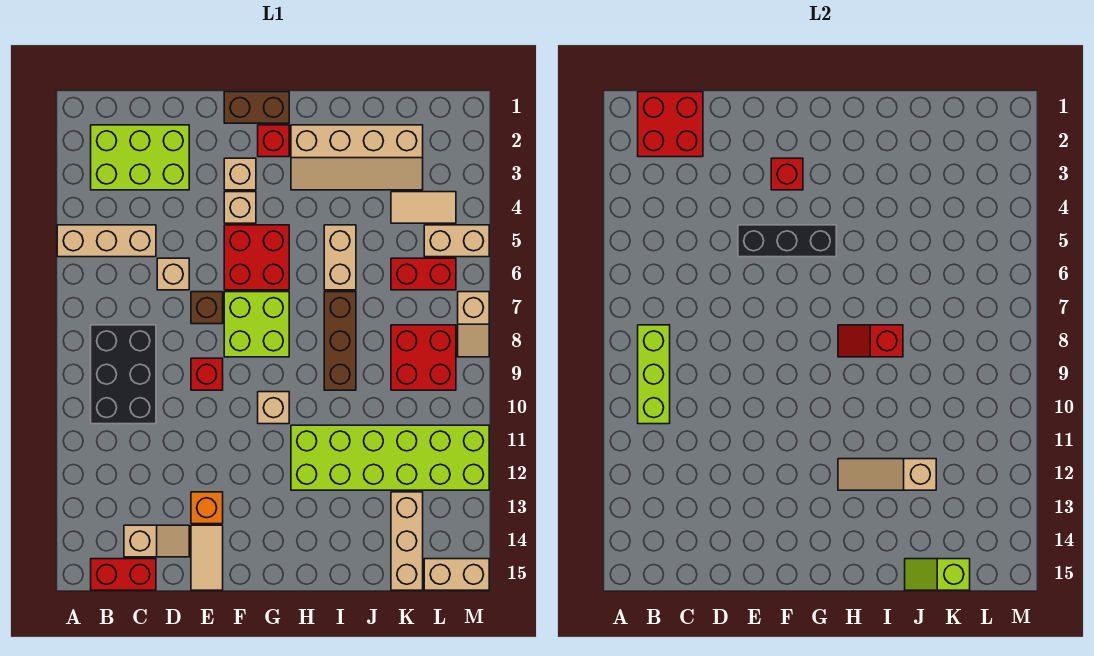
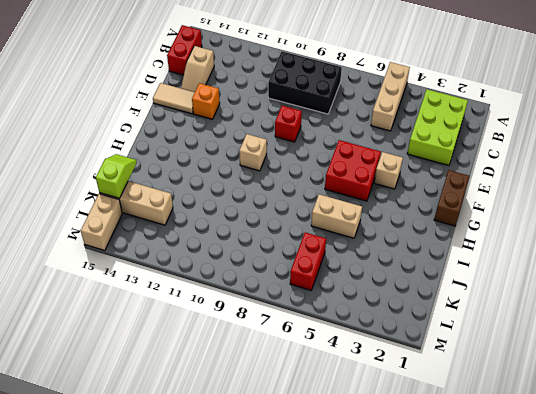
none -> tan 1x1 brick [157,258,189,290]
none -> brown 1x1 brick [191,292,223,324]
none -> tan 1x1 brick [224,158,256,190]
none -> lime 2x2 brick [224,292,289,357]

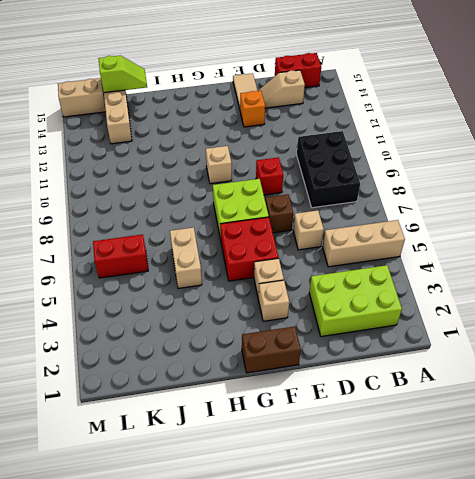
none -> red 1x1 brick [258,125,289,157]
none -> tan 2x4 slope [291,125,423,190]
none -> lime 2x6 brick [291,425,489,490]
none -> brown 1x3 brick [324,292,356,390]

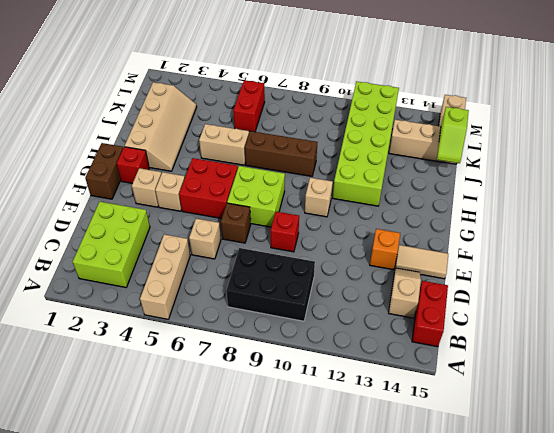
none -> tan 1x2 tile [391,192,456,223]
none -> red 2x2 brick [391,325,456,390]
none -> tan 1x2 brick [424,225,489,257]
none -> tan 1x2 slope [458,292,489,357]

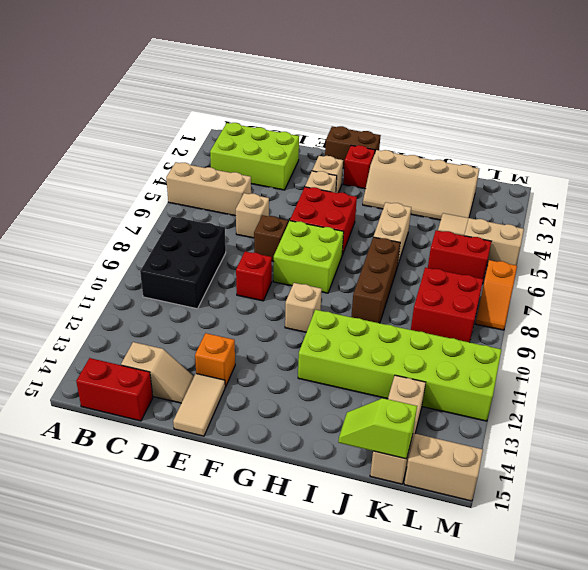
orange 1x2 slope [475,260,517,330] -> tan 1x2 slope [458,292,489,357]
none -> red 2x2 brick [638,92,703,157]
none -> lime 1x3 brick [638,325,670,424]
none -> black 1x3 brick [738,225,836,257]
none -> red 1x1 brick [771,158,803,190]

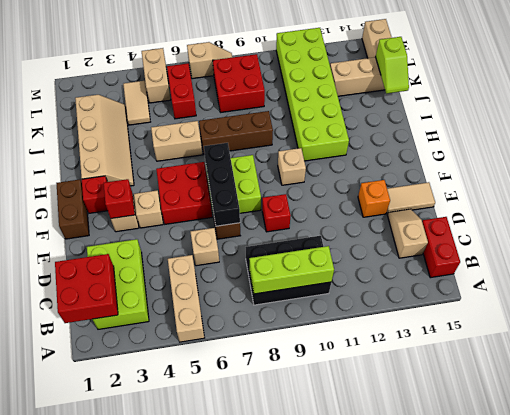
black 1x3 brick [204,143,240,226] -> black 1x3 brick moved to [738,225,836,257]
none -> red 1x2 slope [838,325,903,357]
none -> tan 1x3 slope [838,459,936,490]

